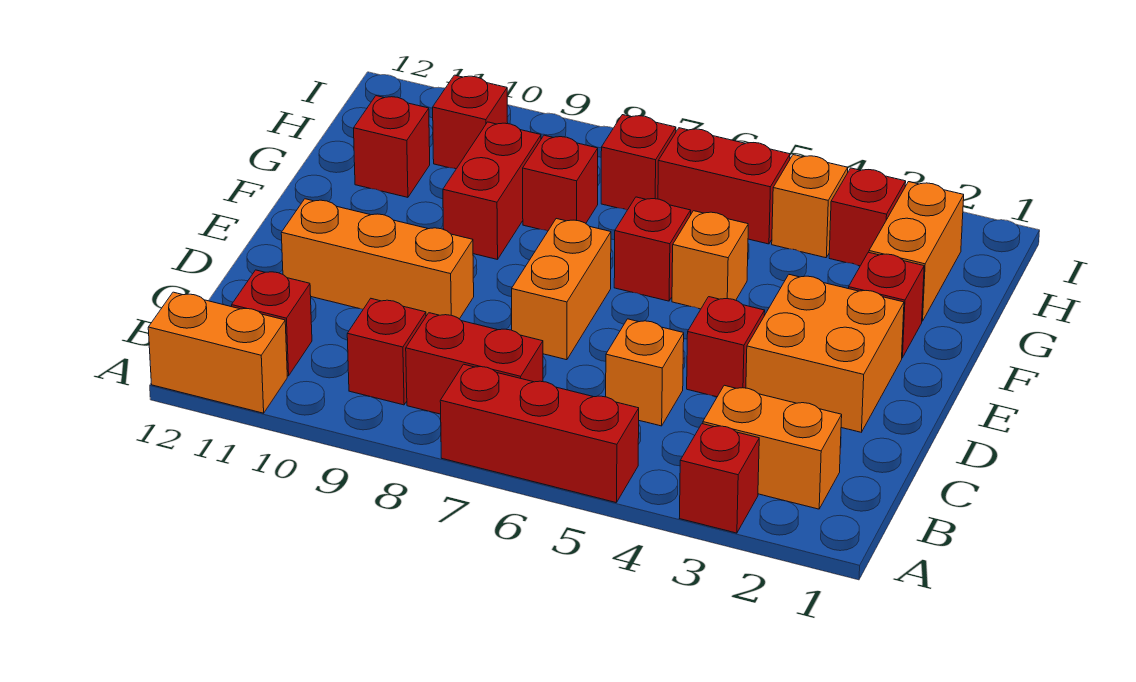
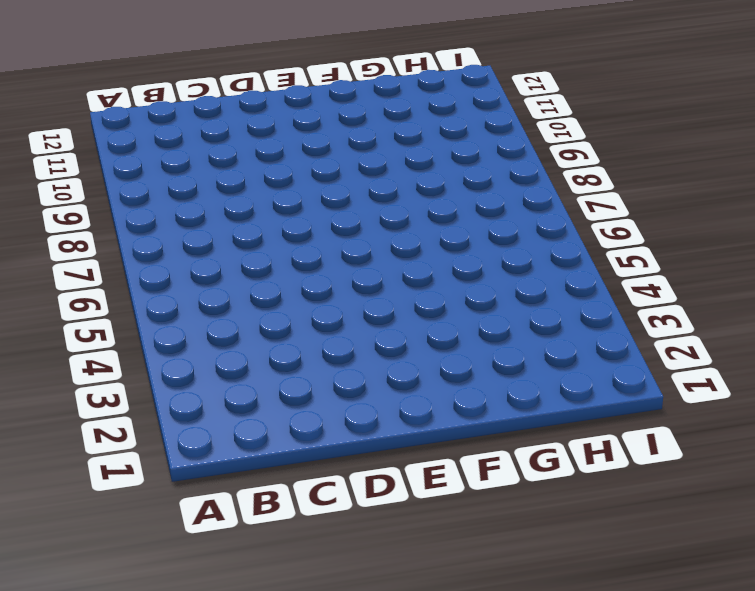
none -> red 1x1 brick [680,424,759,533]
none -> red 1x3 brick [440,364,639,503]
none -> orange 1x2 brick [148,292,287,413]

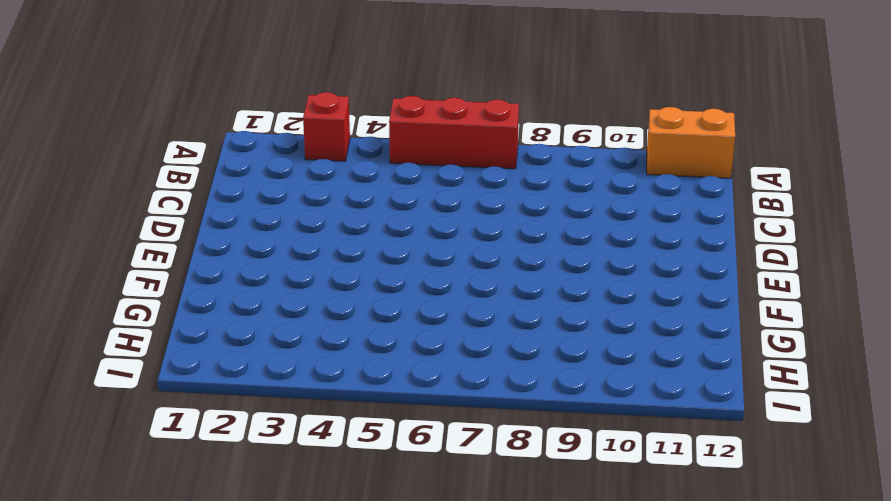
none -> orange 1x2 brick [703,385,842,509]
none -> red 1x2 brick [406,313,543,414]
none -> red 1x1 brick [347,299,426,405]

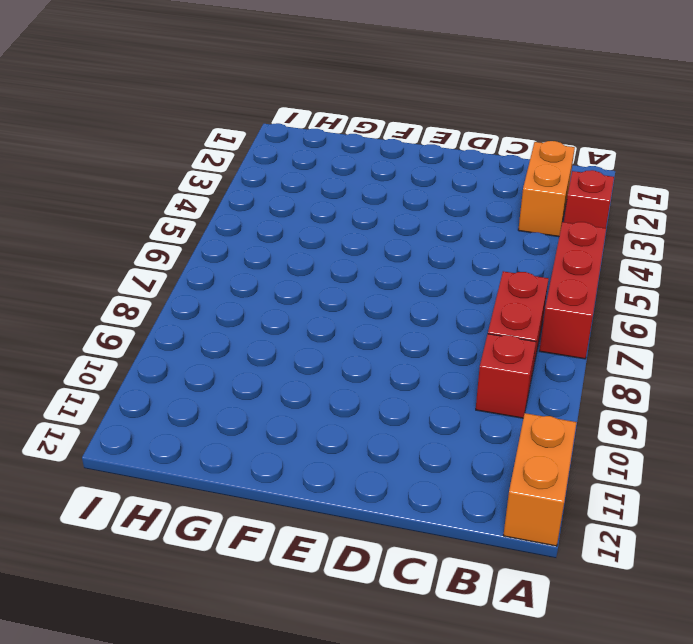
none -> red 1x1 brick [232,270,312,376]
none -> orange 1x1 brick [606,319,684,426]
none -> orange 2x2 brick [746,275,904,432]

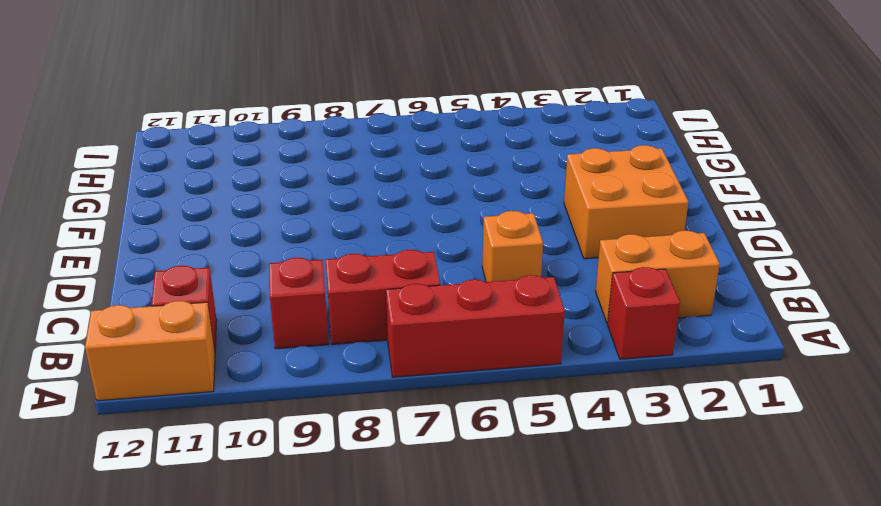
none -> red 1x1 brick [687,297,765,397]
none -> orange 1x2 brick [512,219,611,360]
none -> orange 1x3 brick [281,199,474,319]

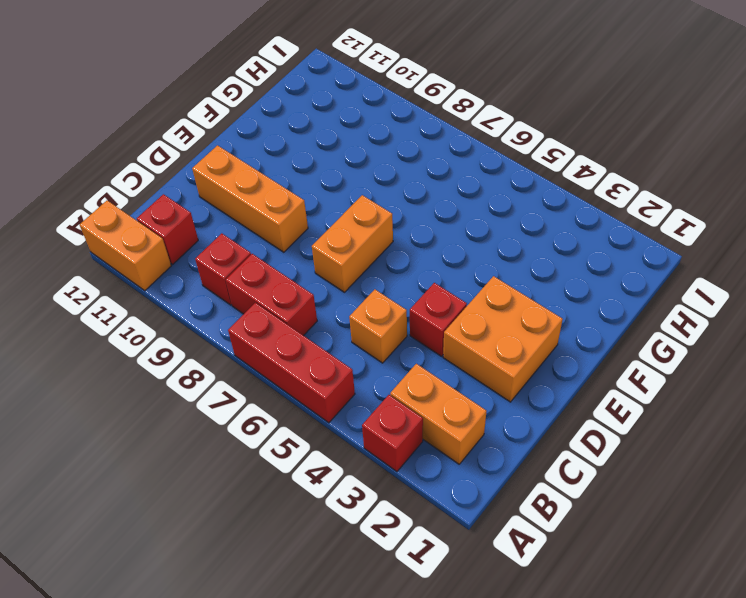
none -> red 1x1 brick [849,252,924,358]
none -> orange 1x1 brick [672,211,748,309]
none -> red 1x1 brick [614,197,691,301]

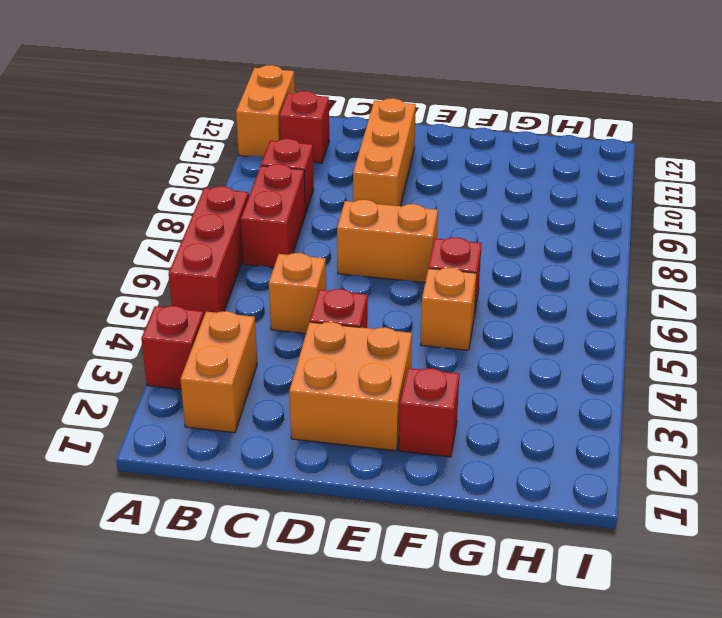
none -> red 1x2 brick [443,122,541,260]
none -> orange 1x2 brick [869,182,964,321]
none -> red 1x1 brick [523,135,598,231]

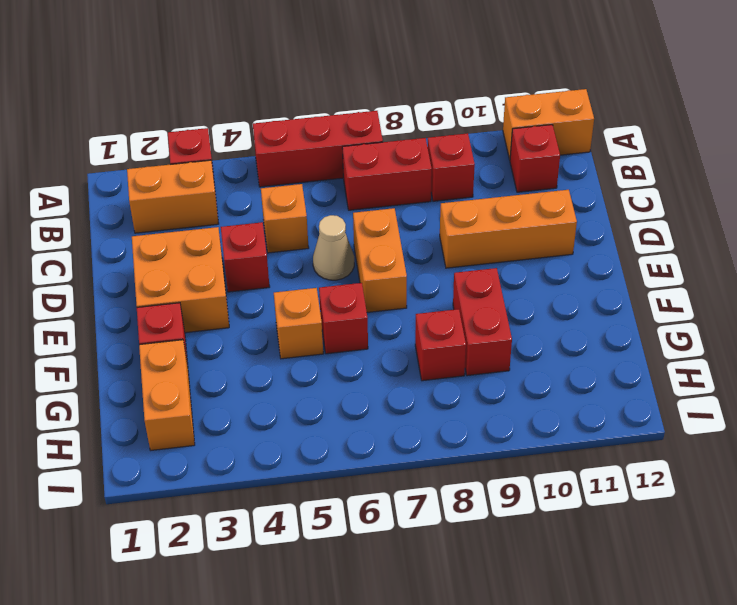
tan 1x1 cone [313,215,354,280] -> none
none -> red 1x1 brick [354,96,430,197]
none -> red 1x1 brick [829,168,906,266]
none -> orange 1x1 brick [772,155,848,258]

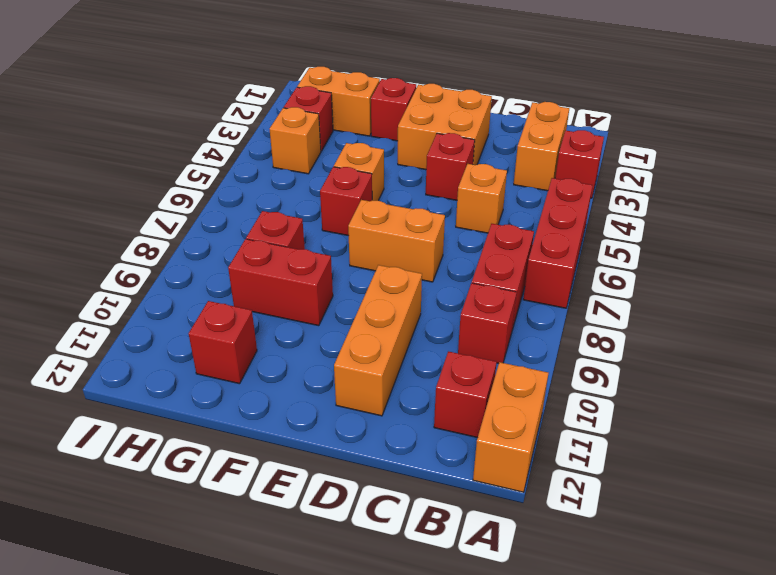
none -> red 1x2 brick [658,128,790,244]
none -> red 1x1 brick [601,115,676,210]
none -> red 1x1 brick [433,75,508,169]

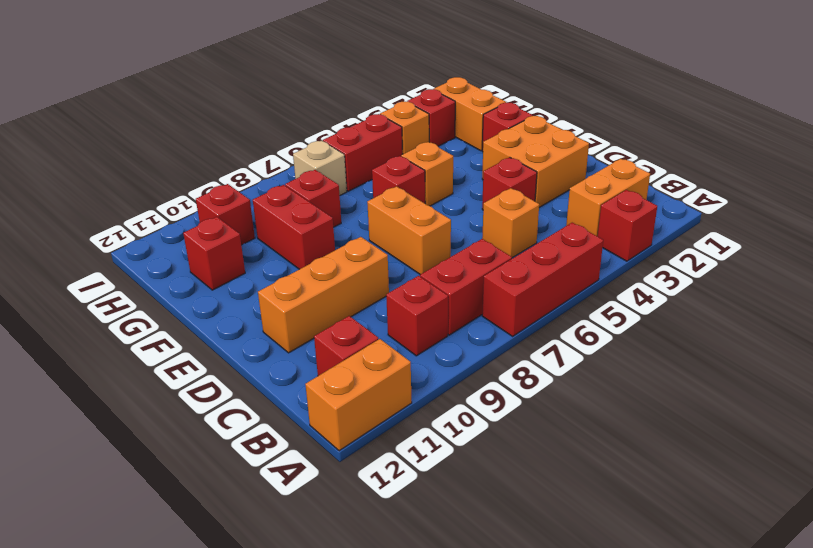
tan 1x1 brick [293,141,347,196] -> red 1x1 brick [601,115,676,210]

